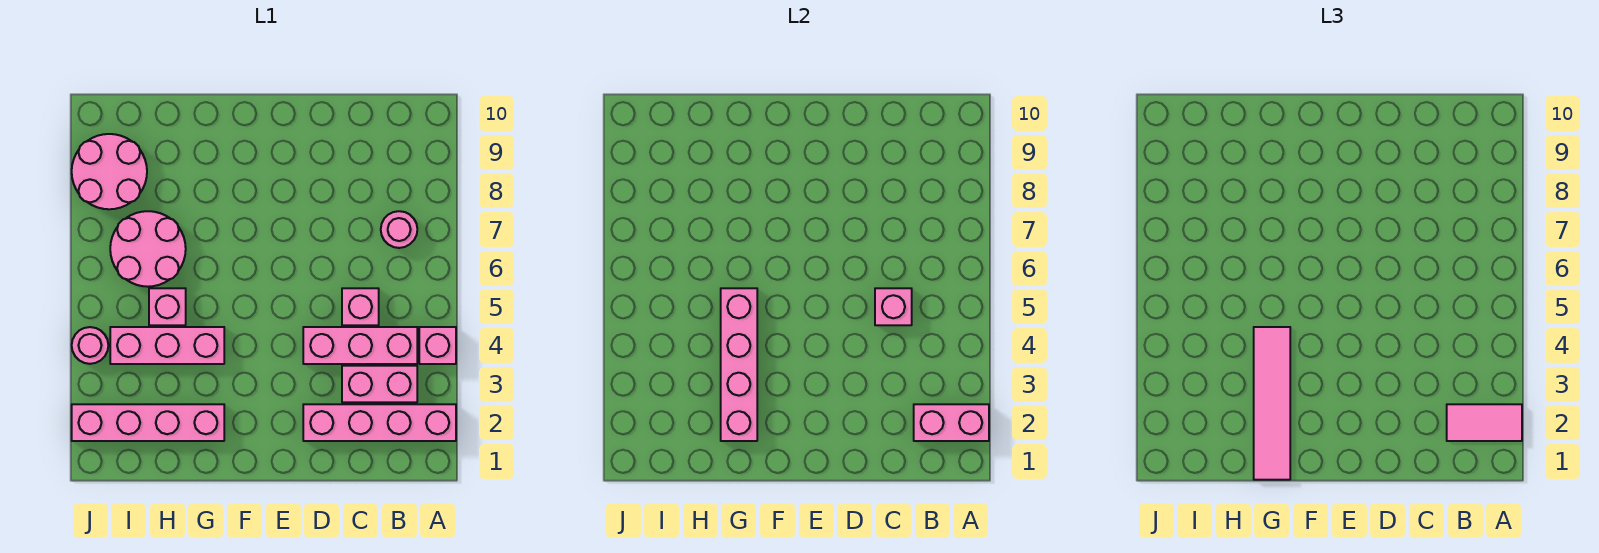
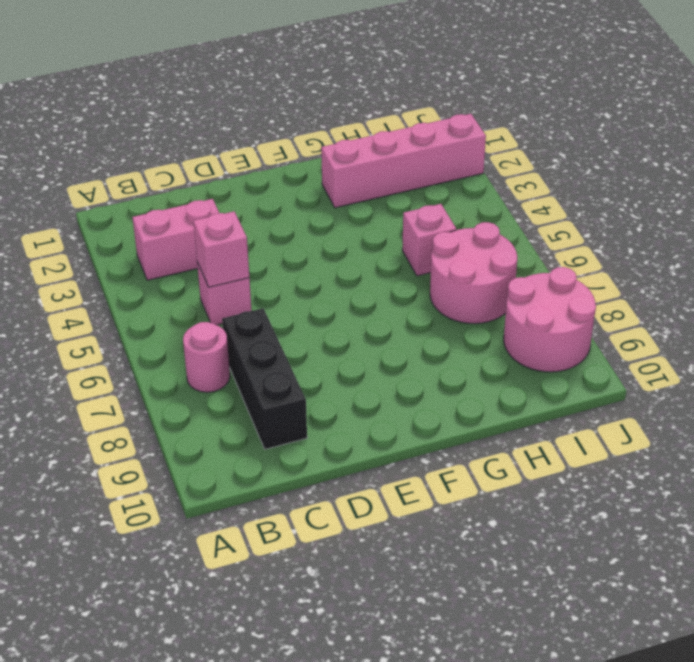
black 1x3 brick [222,308,307,449] -> none
none -> pink 1x4 brick [303,404,456,441]
none -> pink 1x1 brick [419,327,456,364]
none -> pink 1x3 brick [303,327,417,364]

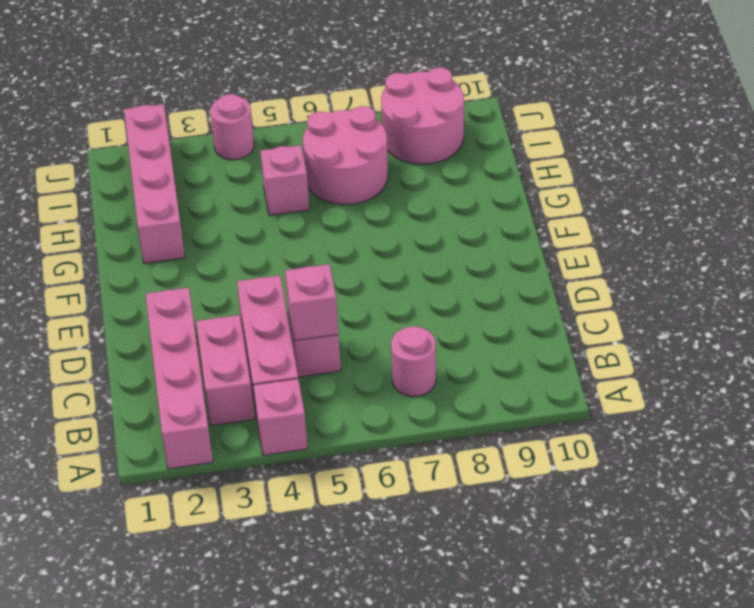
none -> pink 1x3 brick [110,327,224,364]
none -> pink 1x2 brick [914,404,989,441]
none -> pink 1x4 brick [721,288,757,441]

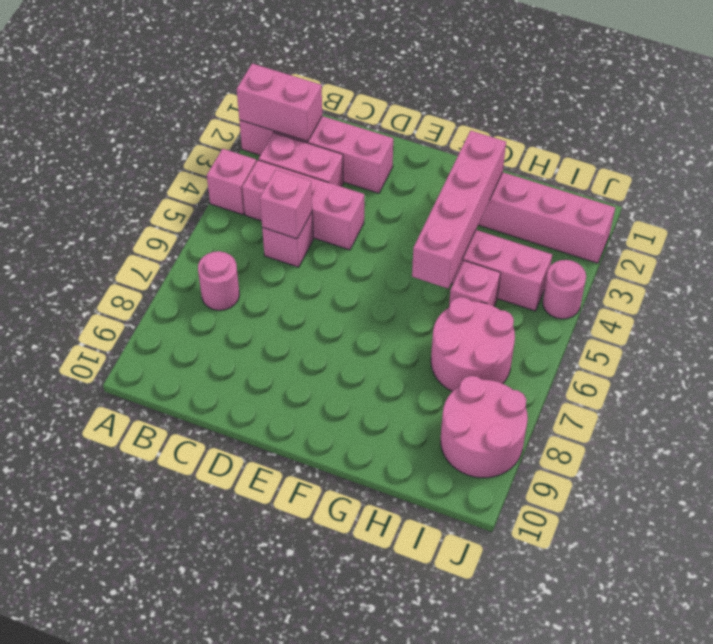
none -> pink 1x2 tile [1447,404,1522,441]
none -> pink 1x4 tile [1254,327,1290,480]

